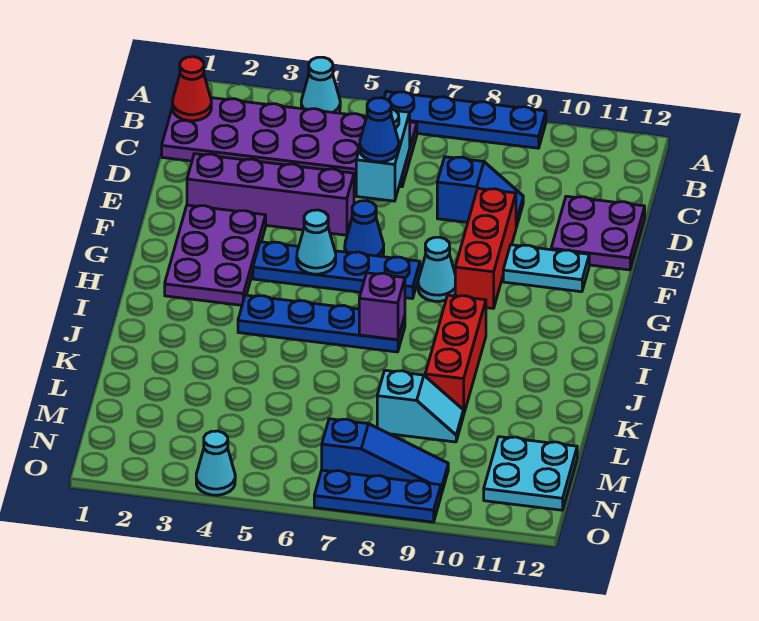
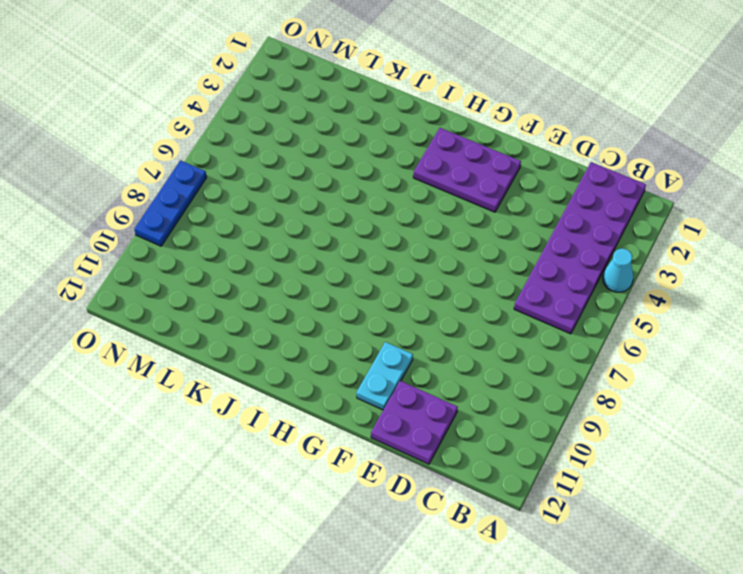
none -> blue 1x4 plate [384,91,546,148]
none -> blue 1x2 slope [437,157,523,227]
none -> purple 1x4 brick [187,154,354,235]

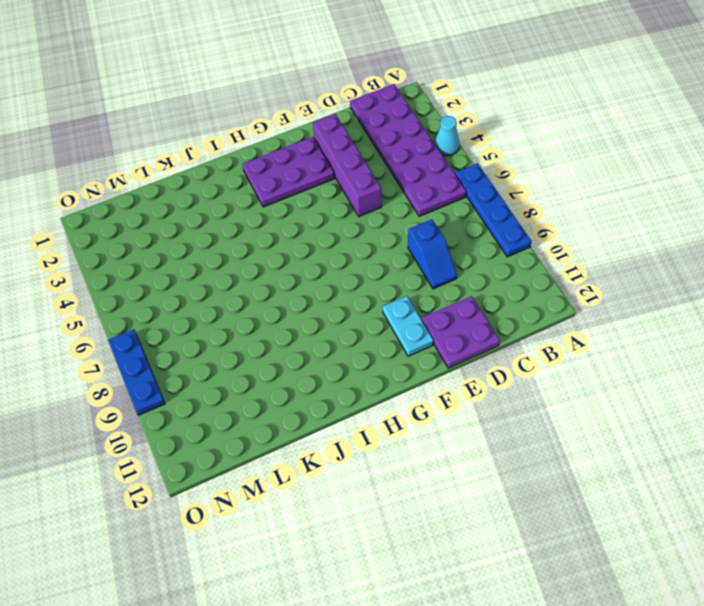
none -> red 1x3 brick [455,188,516,308]
none -> blue 1x1 cone [345,201,384,257]
none -> blue 1x4 plate [253,242,420,299]

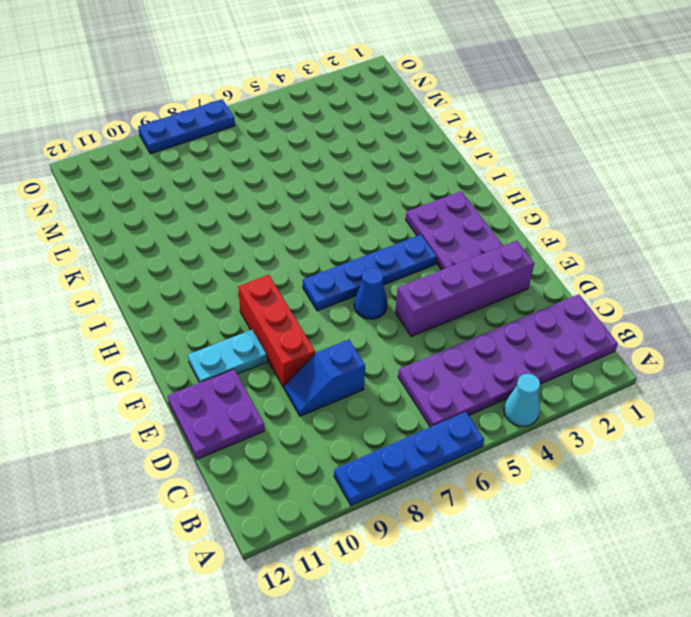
none -> cyan 1x1 cone [418,237,455,301]
none -> blue 1x4 plate [238,295,405,352]
none -> red 1x3 brick [425,295,486,415]

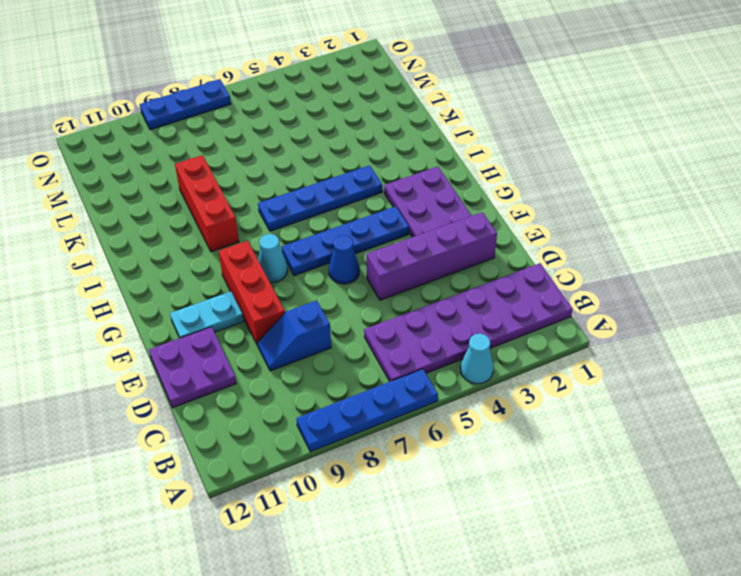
none -> cyan 1x2 slope [377,370,463,442]
none -> cyan 2x2 plate [484,437,577,510]
none -> blue 1x3 slope [322,419,448,494]

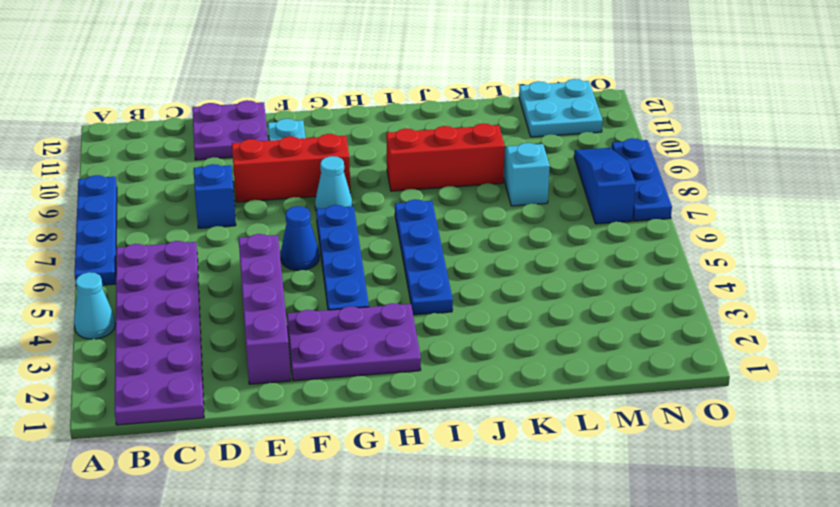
none -> cyan 1x1 cone [196,431,235,495]
none -> red 1x1 cone [172,57,211,121]
none -> cyan 1x2 brick [356,109,410,201]

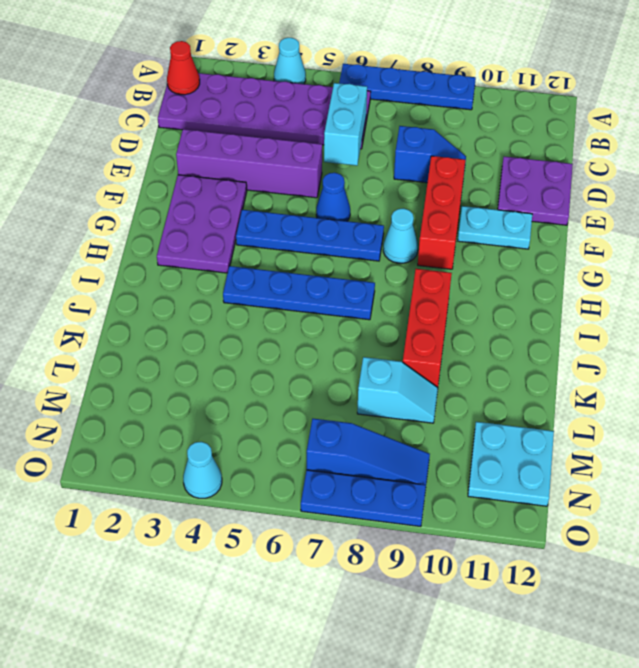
none -> cyan 1x1 cone [297,210,336,274]
none -> purple 1x1 brick [359,273,405,340]
none -> blue 1x1 cone [360,98,399,162]

